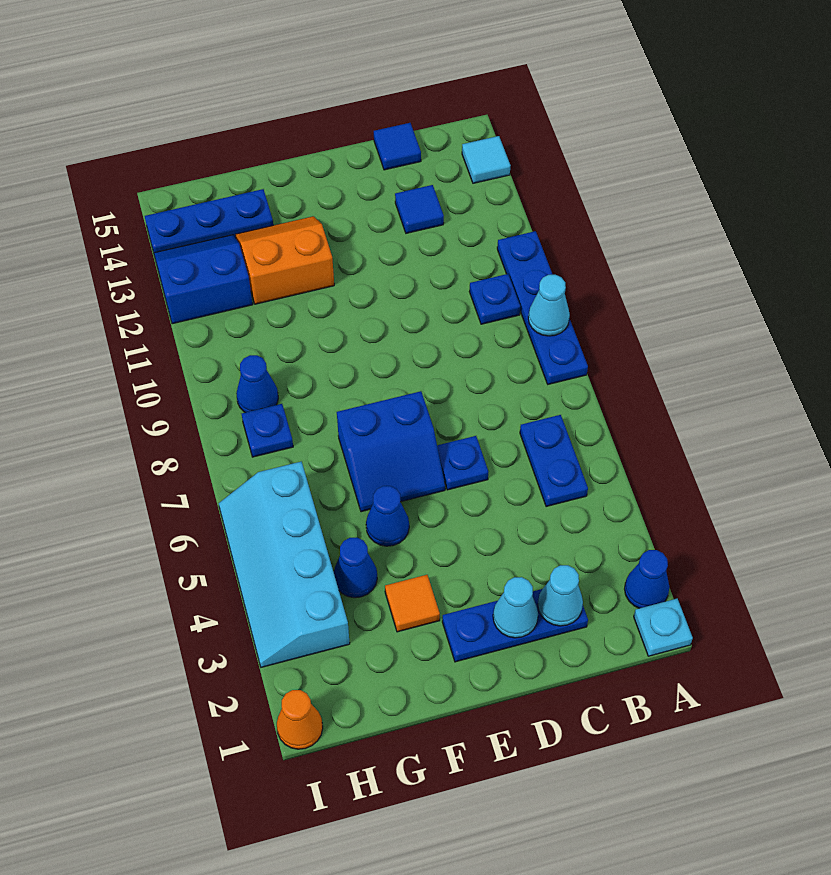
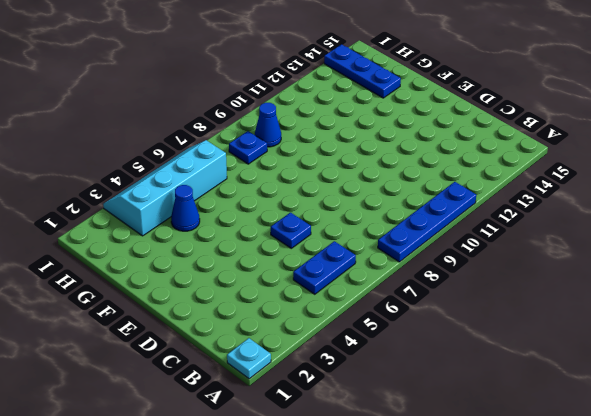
none -> blue 1x1 cone [625,550,669,608]
none -> cyan 1x1 tile [462,136,510,183]
none -> blue 1x1 plate [469,274,520,324]

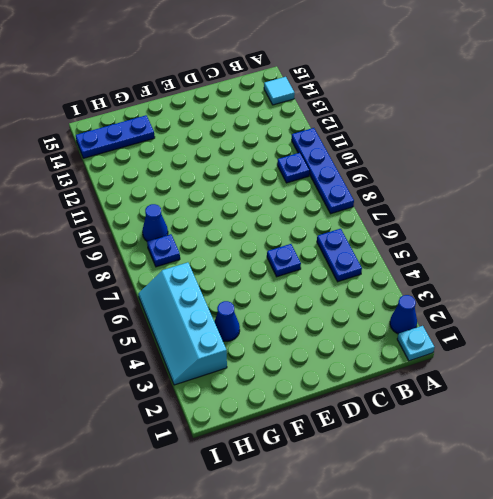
none -> blue 1x3 plate [442,589,588,662]
none -> blue 1x1 tile [395,185,444,233]
none -> blue 1x1 tile [374,123,421,170]

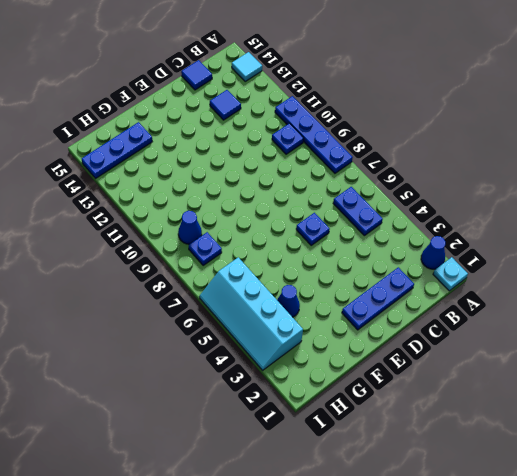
none -> blue 2x2 slope [337,391,445,512]
none -> orange 1x1 tile [385,575,440,632]
none -> blue 1x1 cone [366,486,409,546]

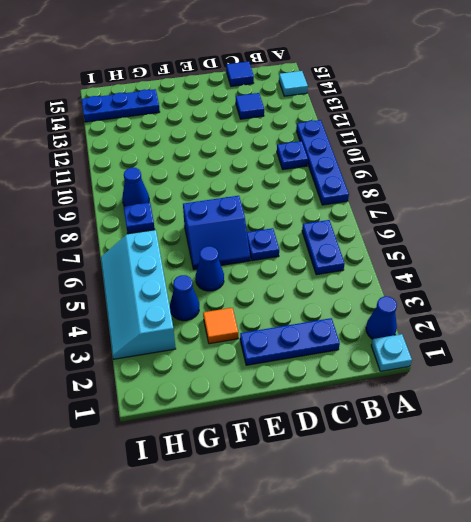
none -> orange 2x2 slope [235,216,334,304]
none -> blue 2x2 slope [154,235,253,324]
none -> orange 1x1 cone [277,690,323,749]

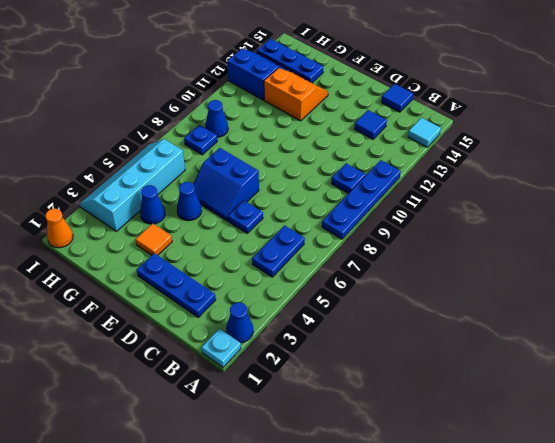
none -> cyan 1x1 cone [528,275,570,336]
none -> cyan 1x1 cone [538,565,583,626]
none -> cyan 1x1 cone [493,577,538,638]

